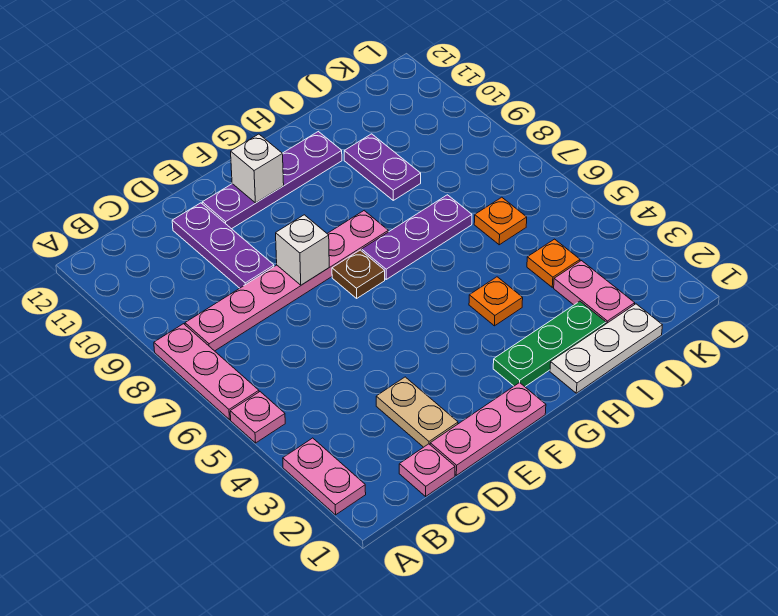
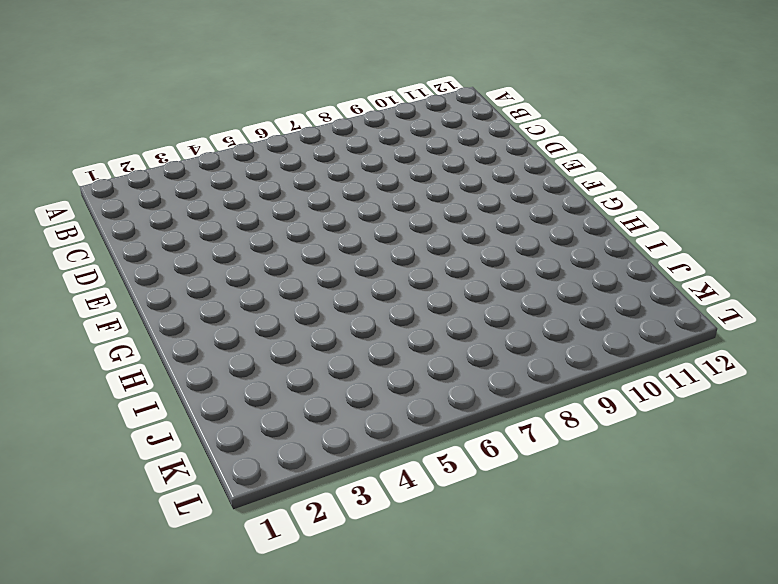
none -> pink 1x2 plate [283,438,366,515]
none -> pink 1x1 plate [230,392,285,443]
none -> pink 1x3 plate [154,324,259,420]

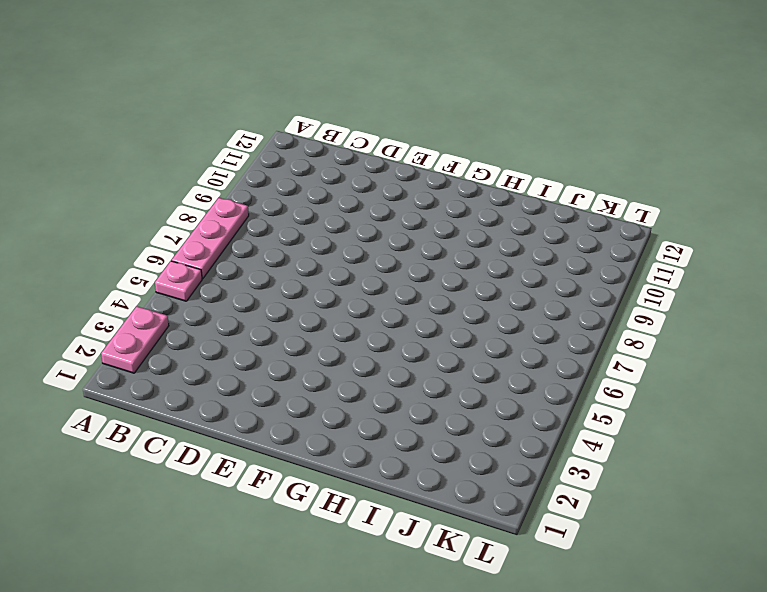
none -> pink 1x6 plate [185,211,388,351]
none -> pink 1x1 plate [399,444,455,496]
none -> pink 1x3 plate [430,383,546,475]

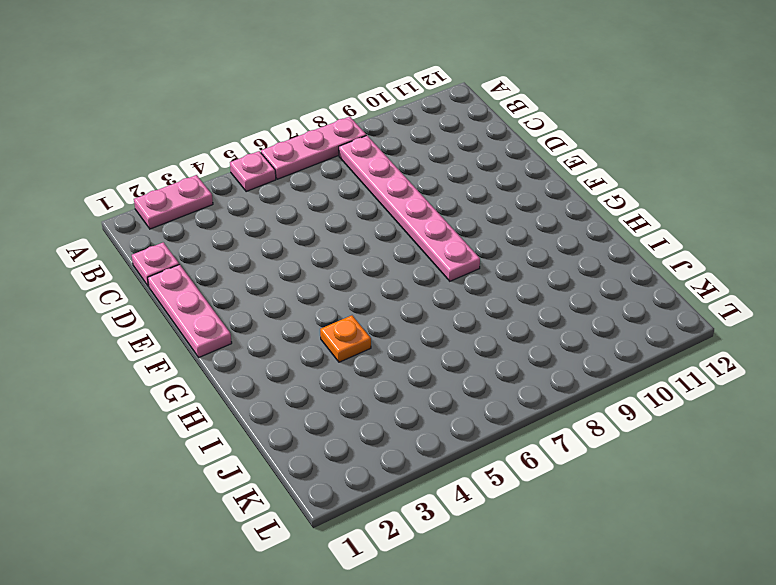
none -> tan 1x2 plate [376,377,458,447]
none -> purple 1x3 plate [172,203,274,288]
none -> purple 1x4 plate [202,132,342,229]

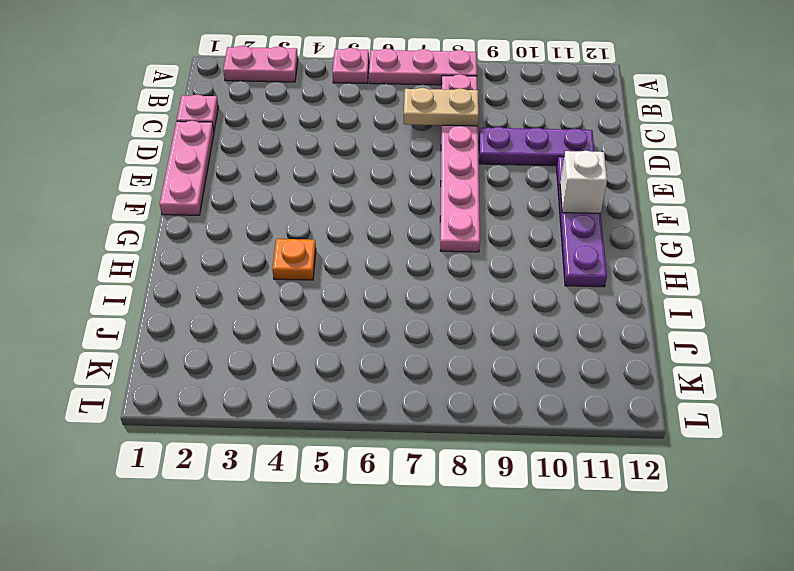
tan 1x2 plate [404,88,479,126] -> tan 1x2 plate moved to [376,377,458,447]
none -> brown 1x1 plate [332,250,385,298]
none -> green 1x3 plate [493,301,606,387]
none -> purple 1x3 plate [362,195,472,279]

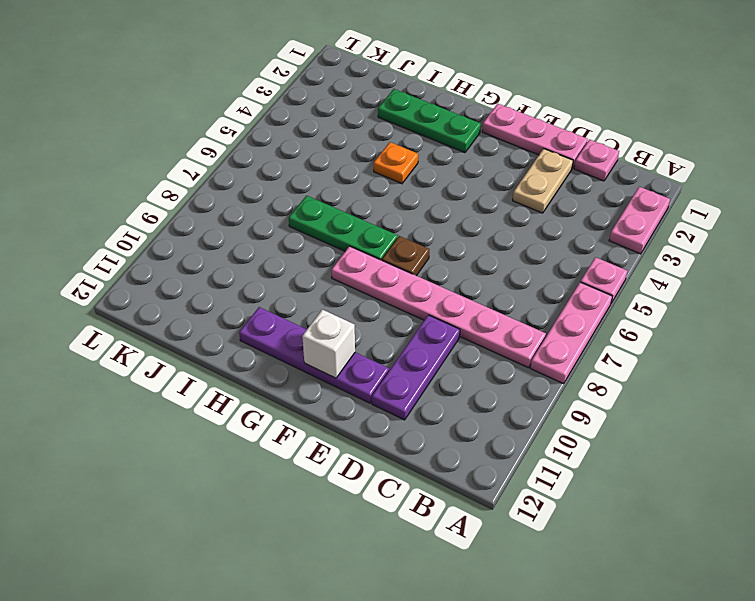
green 1x3 plate [289,196,398,260] -> purple 1x3 plate [362,195,472,279]
none -> white 1x3 plate [550,304,662,393]
none -> purple 1x2 plate [344,134,421,200]
none -> pink 1x2 plate [554,261,635,324]

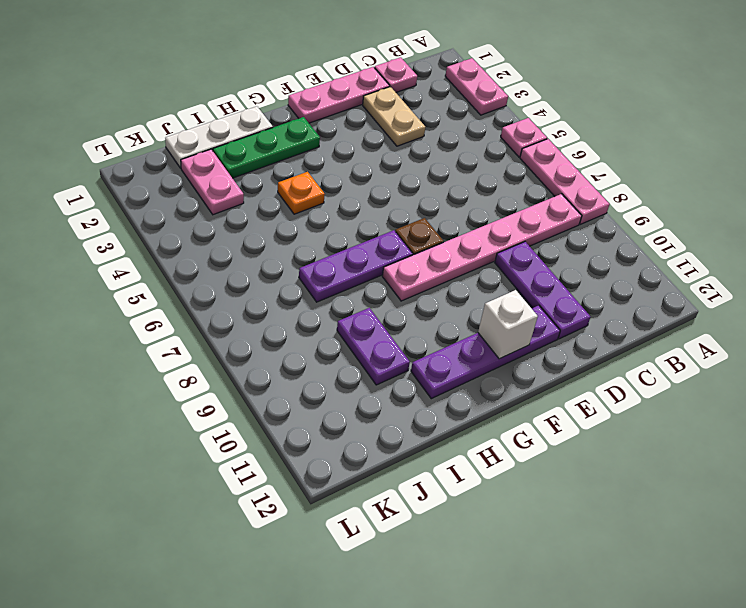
none -> orange 1x1 plate [527,239,580,287]
none -> orange 1x1 plate [474,197,527,245]
none -> white 1x1 brick [276,215,329,285]

